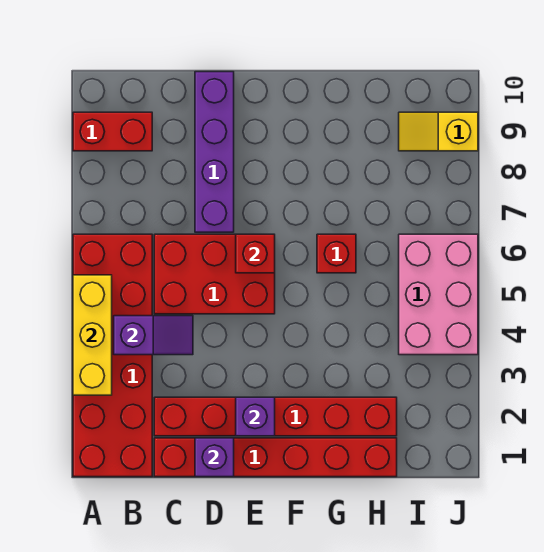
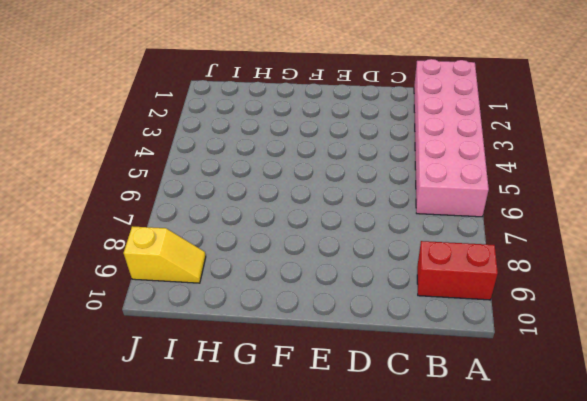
pink 2x6 brick [414,59,489,217] -> red 2x6 brick [73,234,152,477]
none -> red 1x6 brick [154,438,397,477]
none -> red 1x6 brick [154,397,397,436]
none -> red 2x3 brick [154,234,275,314]

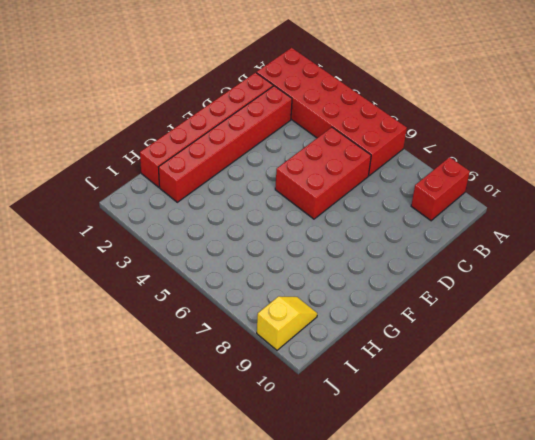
none -> purple 1x4 brick [195,72,234,232]
none -> red 1x1 brick [317,234,356,273]
none -> pink 2x3 brick [399,234,478,355]

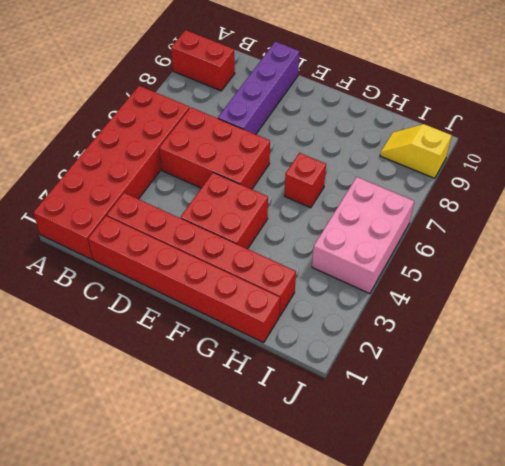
red 2x2 brick [181,173,268,249] -> none
none -> yellow 1x3 brick [73,275,112,395]
none -> purple 1x2 slope [114,316,193,355]
none -> purple 1x1 brick [195,438,234,477]

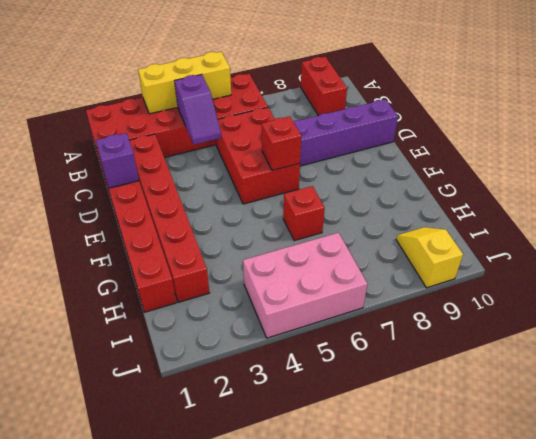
none -> purple 1x1 brick [236,397,275,436]

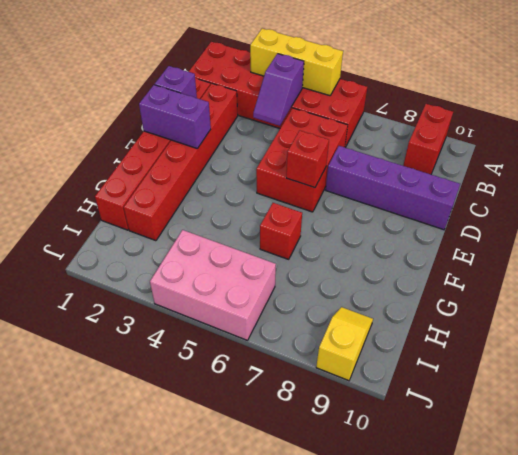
purple 1x2 brick [139,85,211,149] -> purple 1x1 brick [236,397,275,436]

